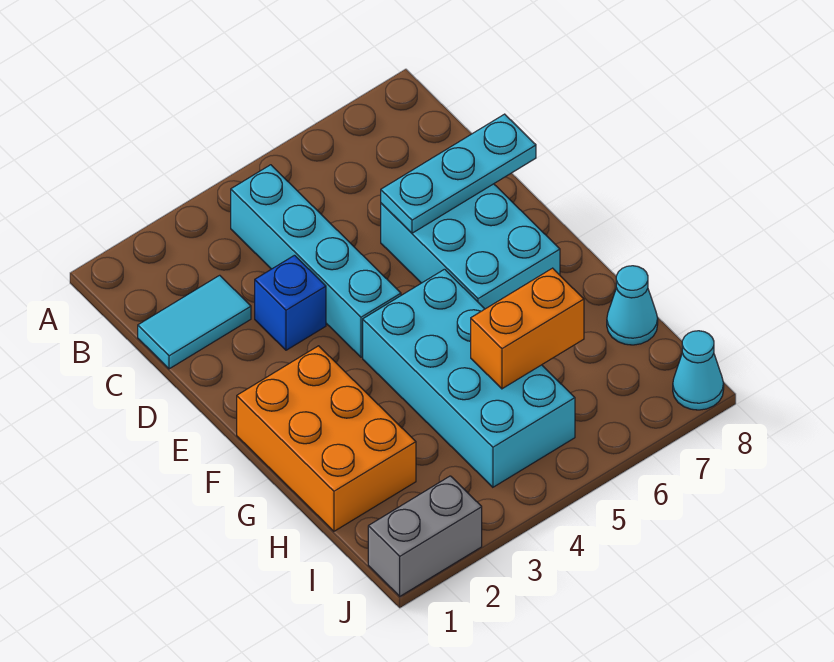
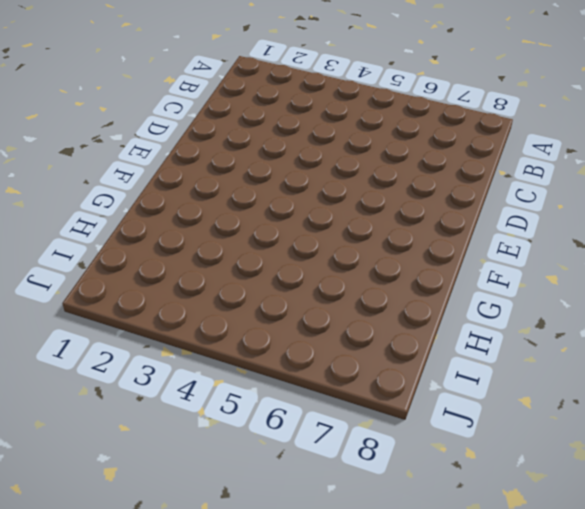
none -> cyan 1x4 brick [231,165,401,357]
none -> cyan 1x2 tile [138,275,251,369]

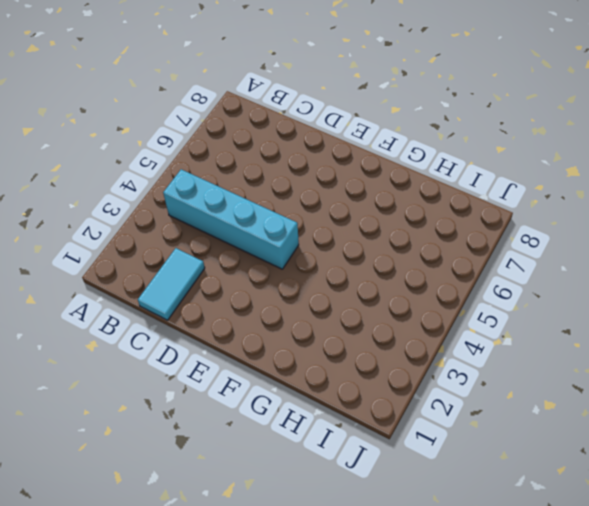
none -> blue 1x1 brick [255,255,326,350]
none -> cyan 2x3 brick [381,184,560,309]

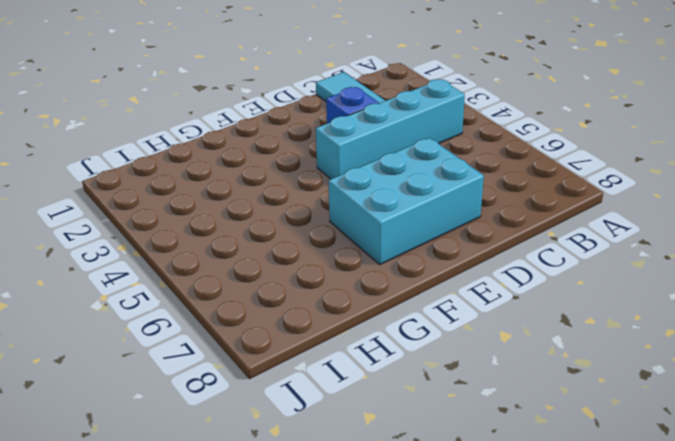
none -> orange 2x3 brick [237,346,416,531]
none -> cyan 2x4 brick [363,269,575,487]

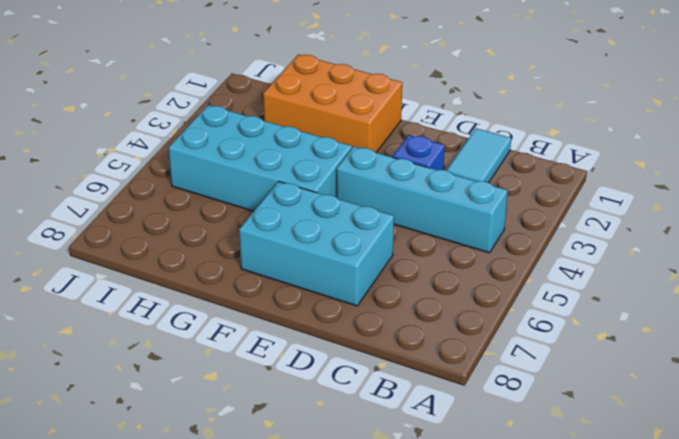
none -> cyan 1x1 cone [607,266,658,345]
none -> grey 1x2 brick [368,476,482,596]

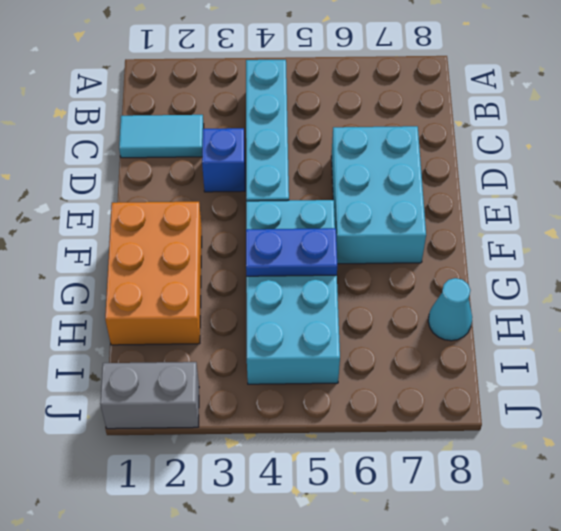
blue 1x2 plate [246,228,337,276] -> none
none -> cyan 1x1 cone [673,331,724,410]
none -> cyan 1x3 plate [381,114,536,233]

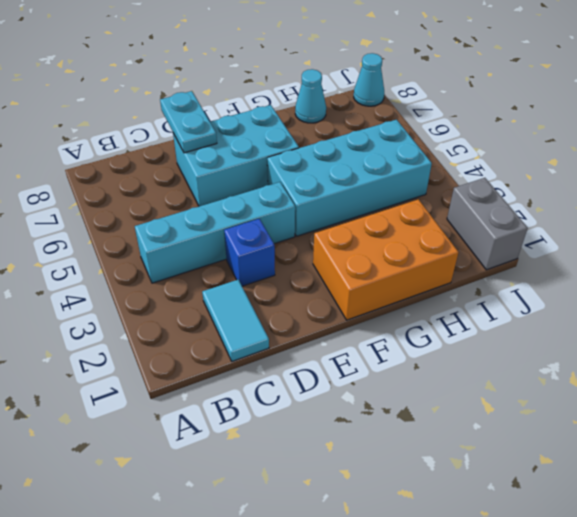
cyan 1x2 plate [160,91,217,153] -> cyan 1x3 plate [381,114,536,233]
none -> orange 1x2 brick [471,268,584,389]

